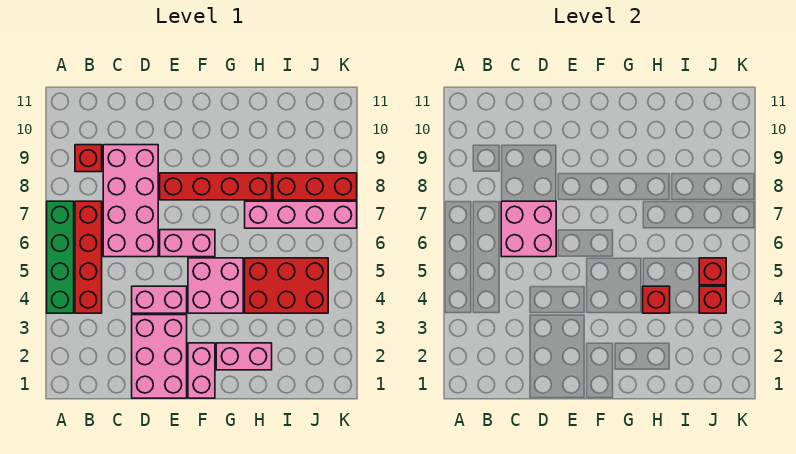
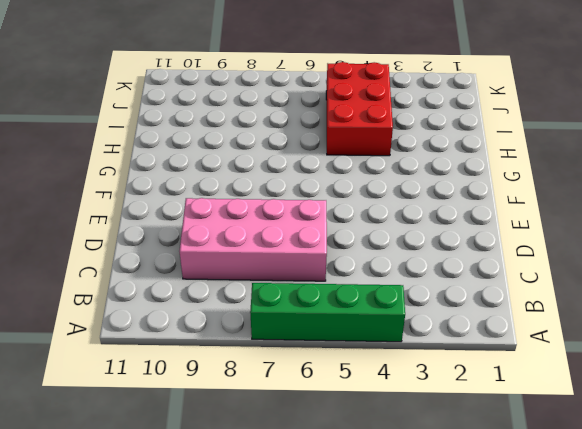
none -> red 1x4 brick [75,201,102,313]
none -> red 1x1 brick [75,145,102,172]
none -> pink 2x3 brick [132,315,187,398]

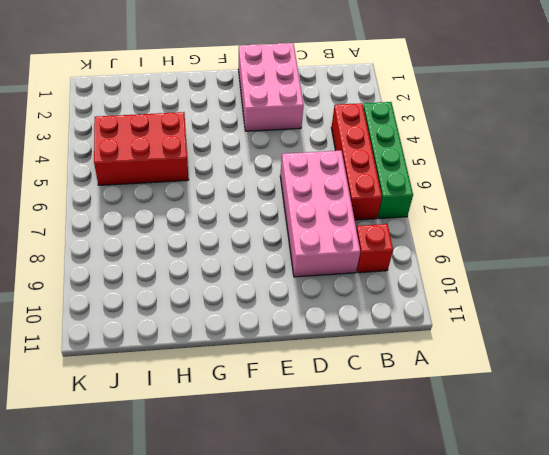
none -> pink 1x2 brick [132,286,187,313]
none -> pink 1x2 brick [160,230,215,257]
none -> red 1x4 brick [160,173,272,200]

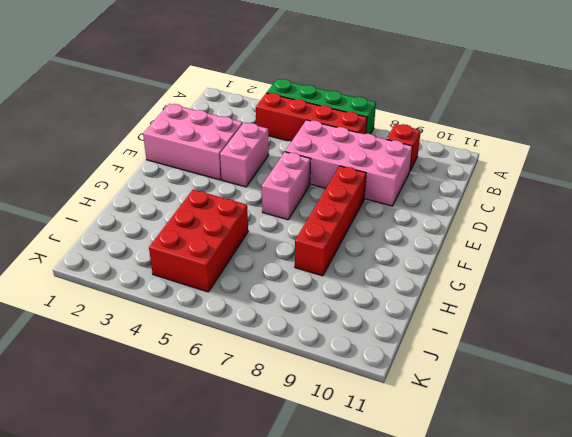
none -> pink 1x2 brick [188,343,215,398]
none -> pink 2x2 brick [188,258,243,313]
none -> pink 1x2 brick [216,343,272,370]

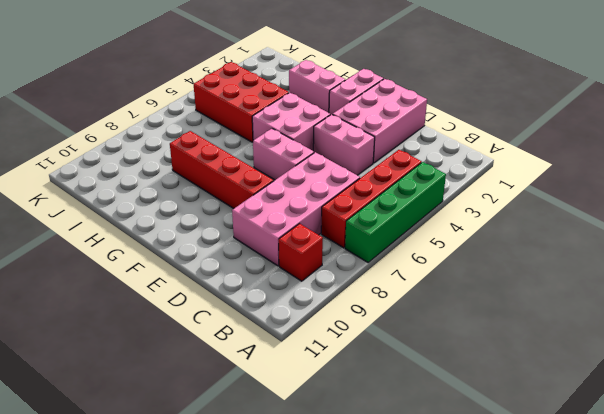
none -> pink 1x4 brick [245,201,357,228]
none -> red 1x3 brick [273,173,357,200]
none -> pink 2x2 brick [501,201,556,257]

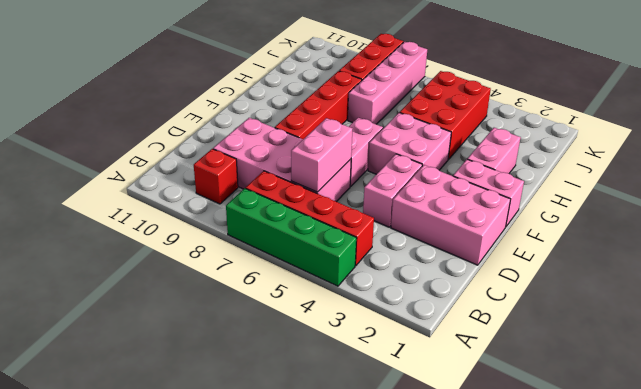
pink 1x2 brick [291,118,352,192] -> pink 2x2 brick [501,201,556,257]
none -> red 1x1 brick [643,286,670,313]
none -> red 1x1 brick [699,286,726,313]
none -> red 1x1 brick [699,258,726,285]

